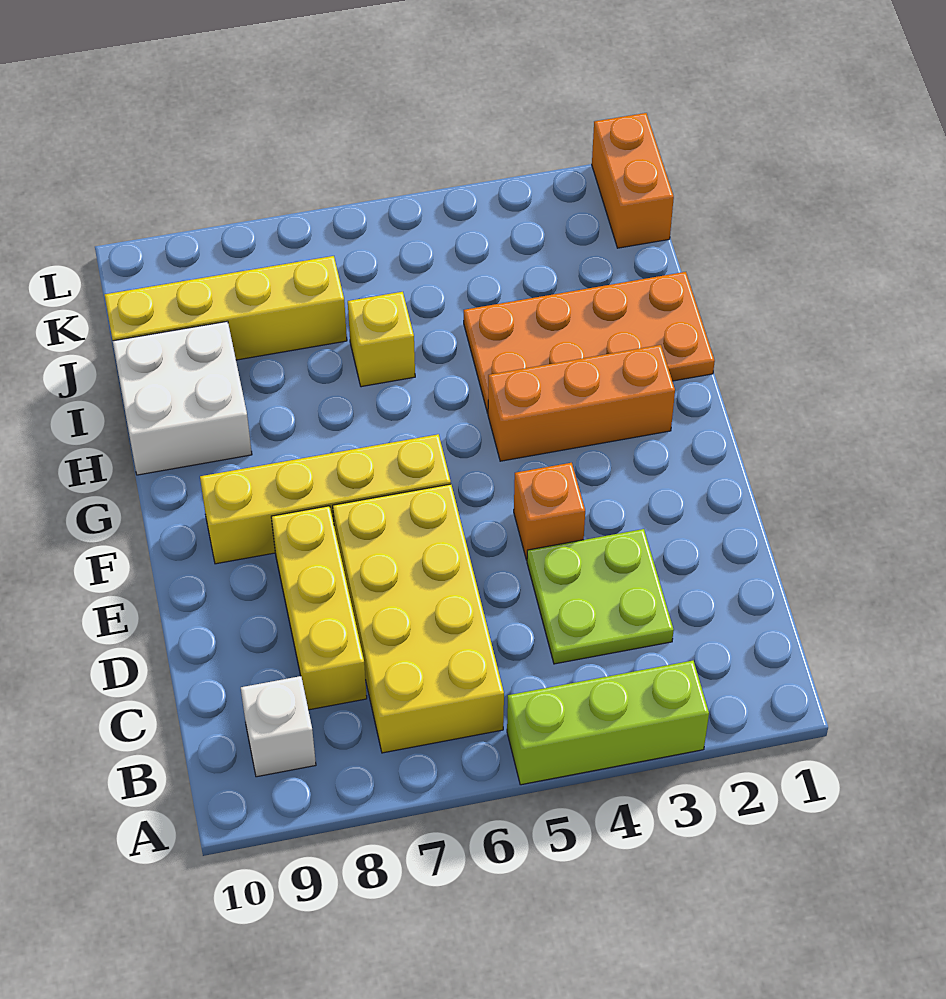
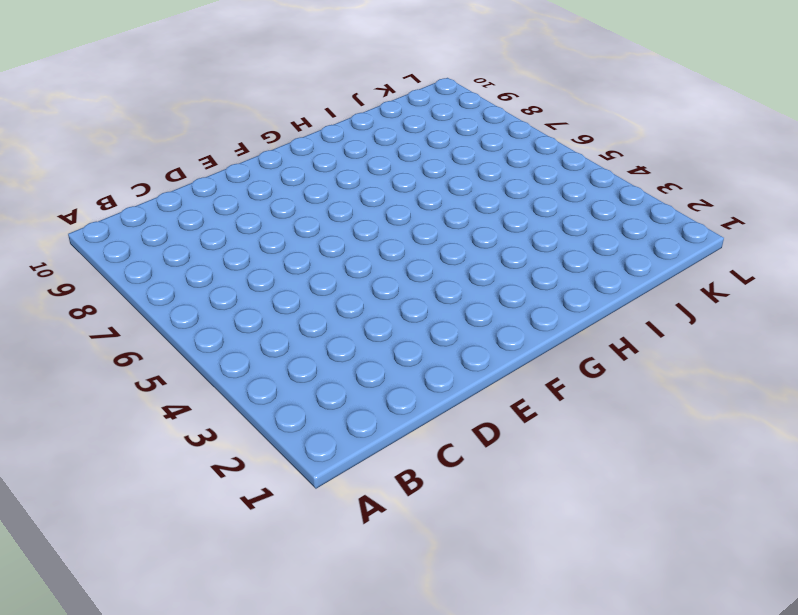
none -> lime 1x3 brick [507,660,709,785]
none -> yellow 2x4 brick [333,484,504,753]
none -> white 1x1 brick [241,676,316,777]

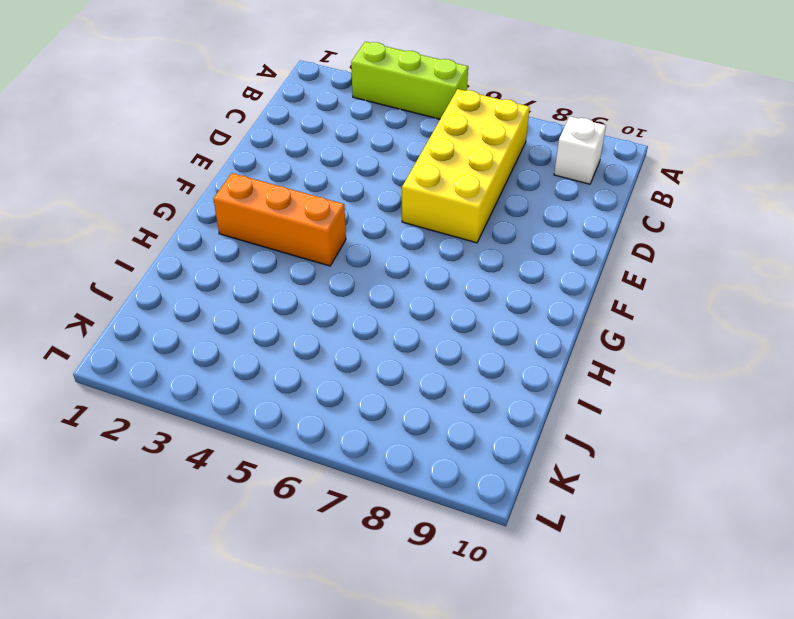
none -> lime 2x2 plate [527,529,674,664]
none -> yellow 1x3 brick [271,506,367,710]
none -> orange 1x1 brick [514,463,585,560]

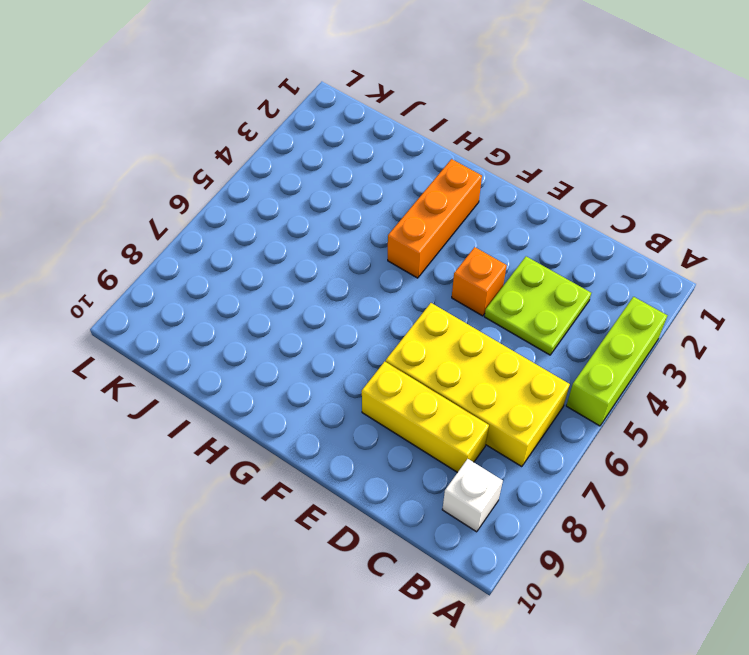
none -> yellow 1x4 brick [200,434,451,564]
none -> orange 2x4 plate [464,272,715,413]
none -> white 2x2 brick [113,321,252,475]

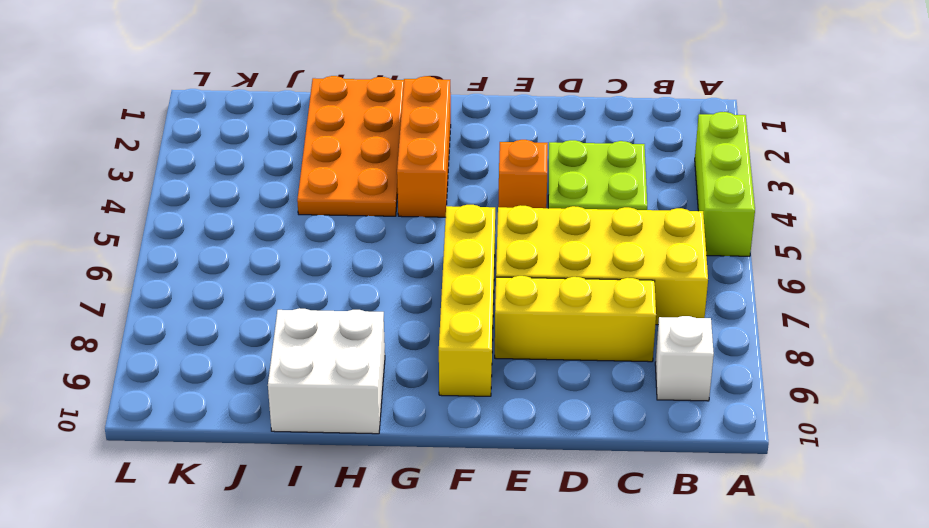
none -> yellow 1x1 brick [348,292,415,387]
none -> yellow 1x4 brick [104,256,347,360]
none -> orange 1x2 brick [592,113,674,248]

